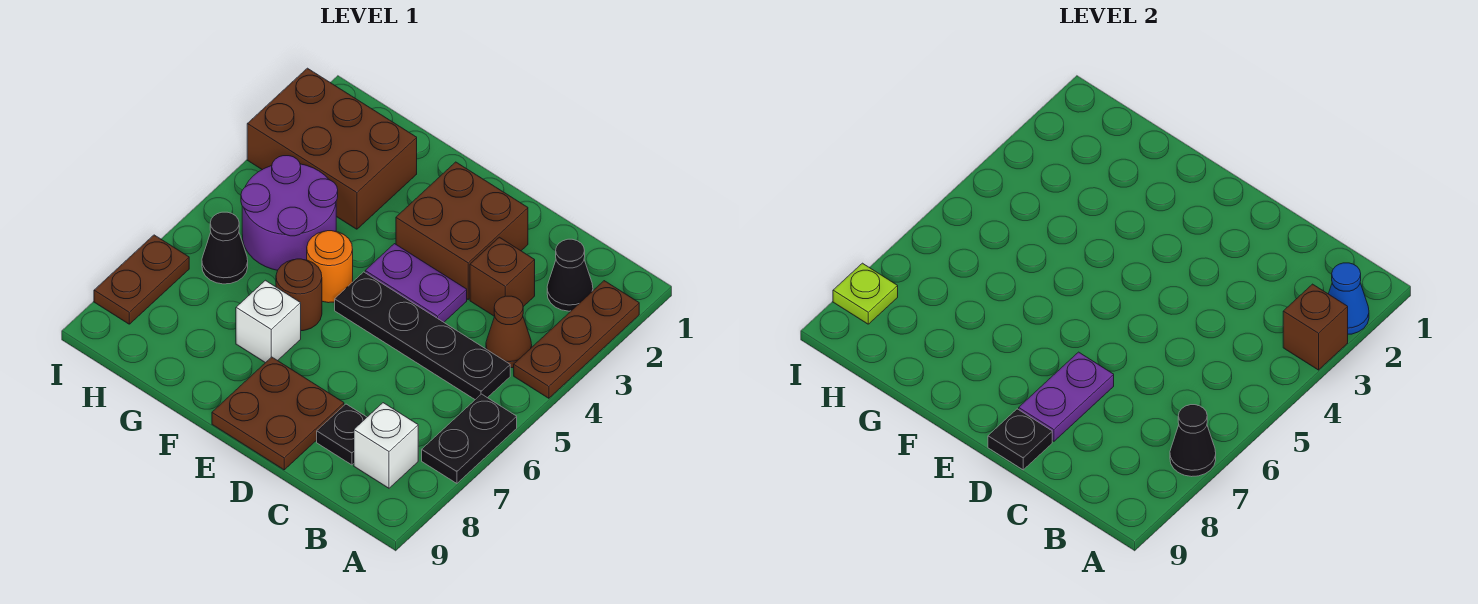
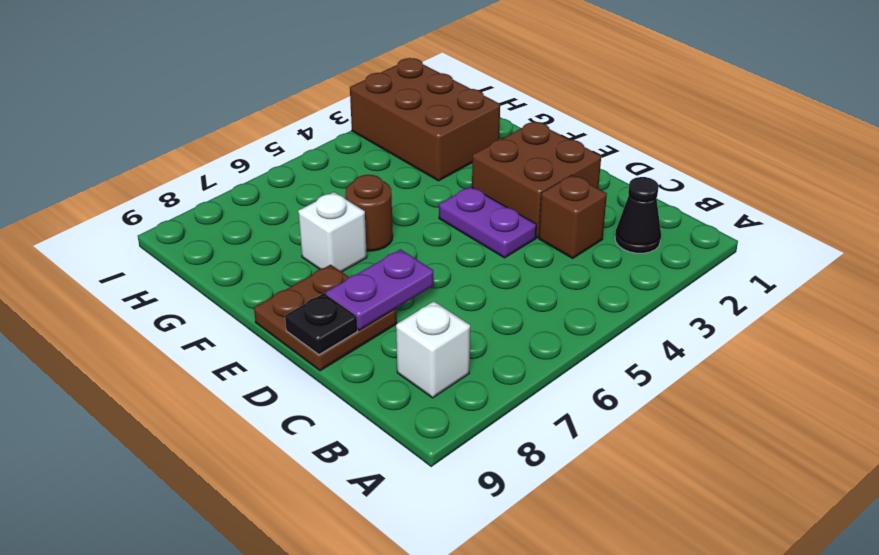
none -> brown 1x3 plate [514,281,639,398]
none -> black 1x2 plate [422,394,517,483]
none -> brown 1x1 cone [486,296,532,368]

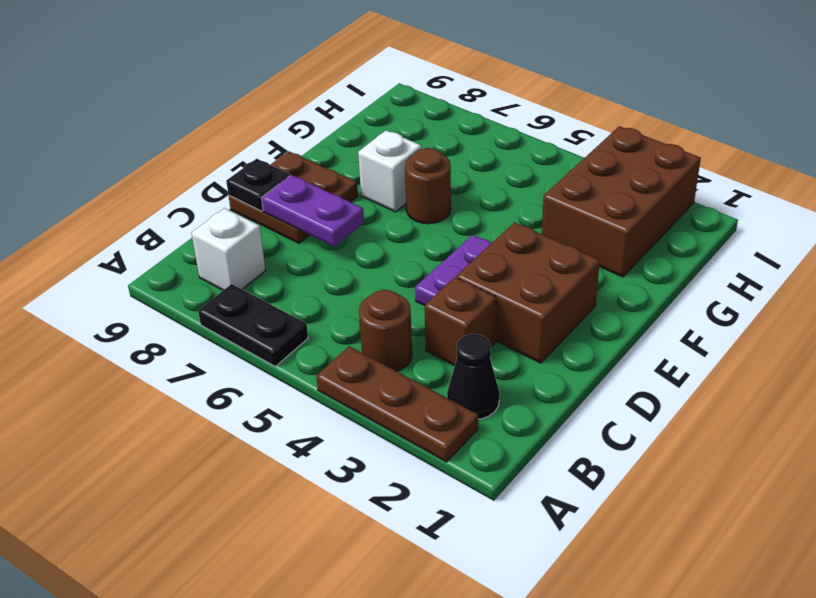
brown 1x1 round brick [359,290,412,371] -> brown 1x1 cone [486,296,532,368]
none -> black 1x4 plate [335,272,510,400]
none -> black 1x1 plate [317,404,367,465]
none -> orange 1x1 round brick [307,231,353,303]

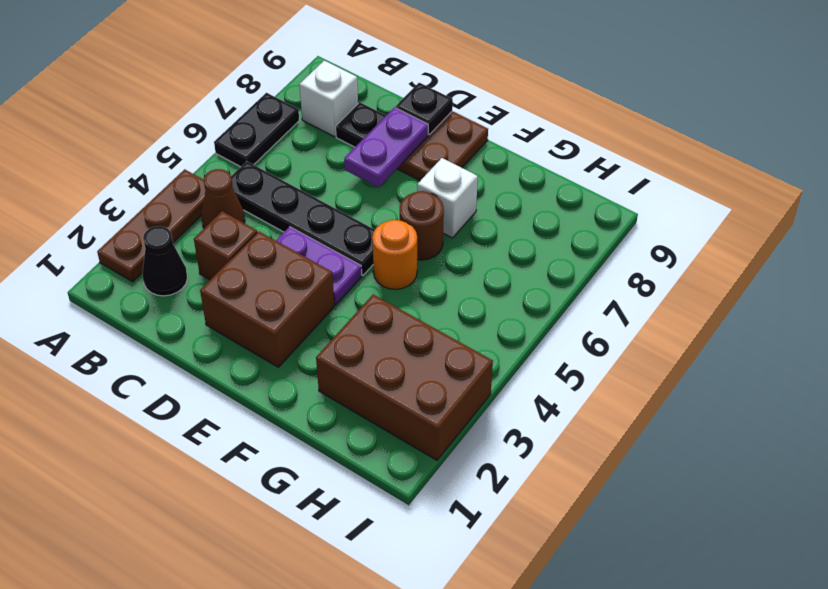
none -> purple 2x2 round brick [241,156,338,270]
none -> black 1x1 cone [202,212,248,284]
none -> brown 1x2 plate [94,235,189,324]

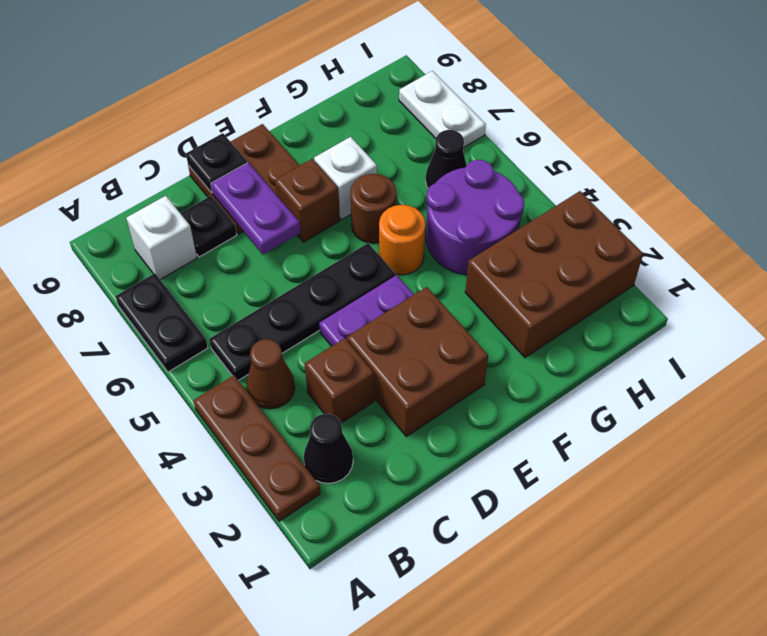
brown 1x1 brick [275,159,340,242] -> brown 1x1 brick moved to [1283,284,1348,370]
white 1x2 plate [399,71,486,147] -> brown 1x2 plate [94,235,189,324]
none -> blue 1x1 cone [1329,263,1369,334]
none -> black 1x1 cone [1170,405,1216,477]
none -> lime 1x1 plate [833,263,898,324]

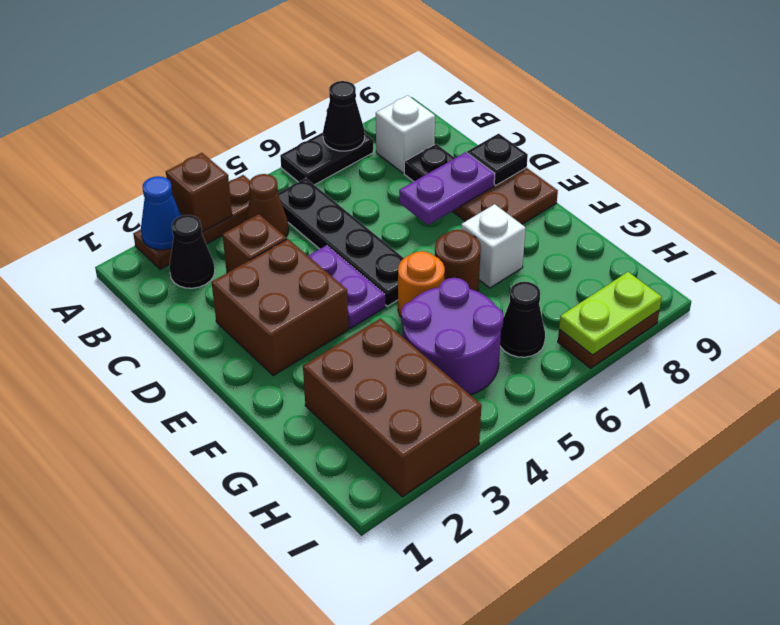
lime 1x2 plate [559,272,662,355] -> lime 1x1 plate [833,263,898,324]

